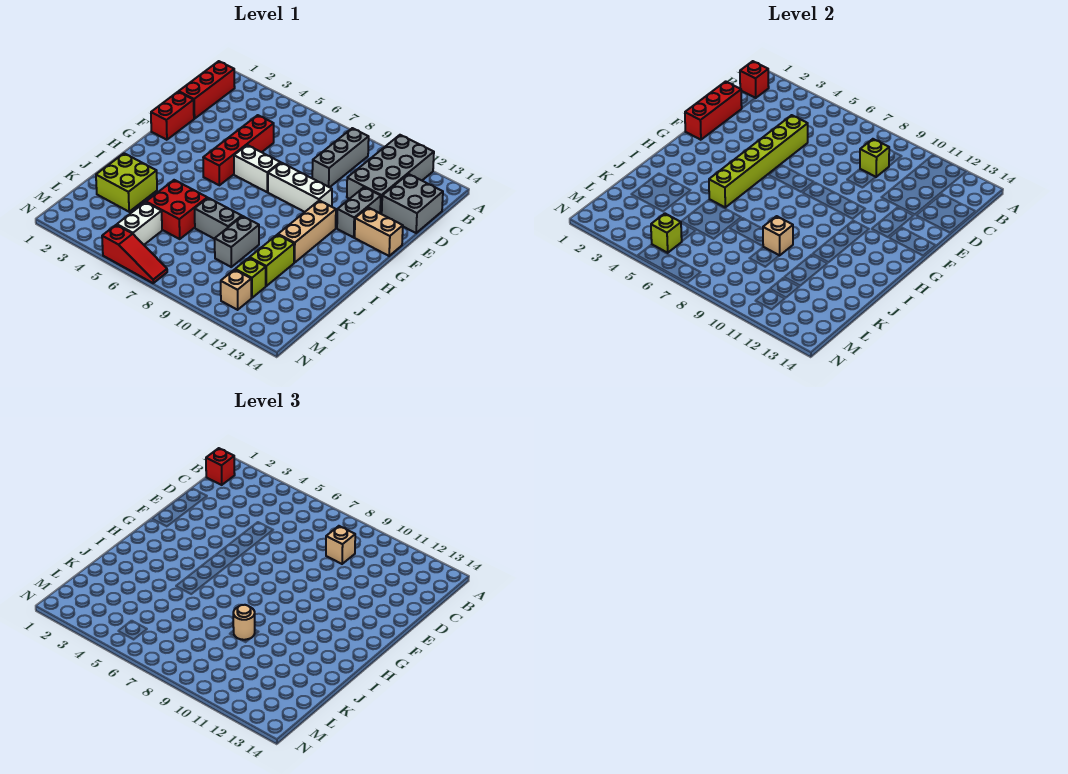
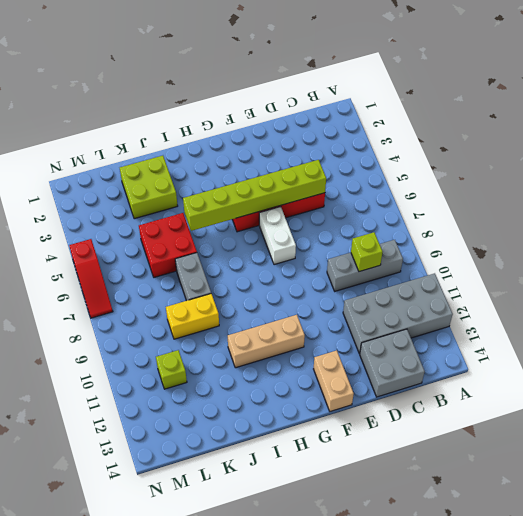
yellow 1x2 brick [166,294,219,339] -> grey 1x2 brick [215,216,259,267]
none -> red 1x3 brick [179,61,235,119]
none -> red 1x2 brick [151,92,194,140]
none -> grey 1x2 brick [337,187,381,237]

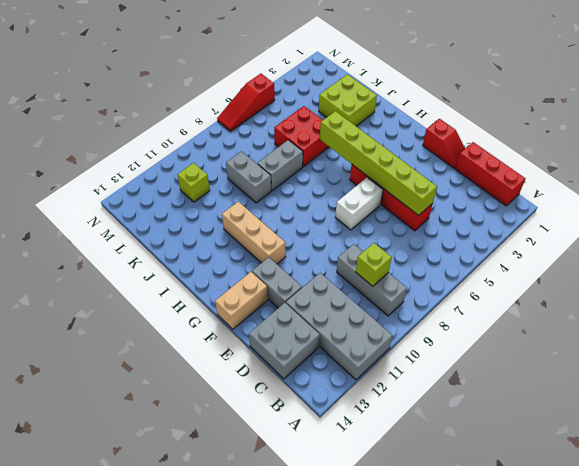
red 1x2 slope [423,119,465,169] -> red 1x2 brick [151,92,194,140]
none -> white 1x3 brick [268,163,332,212]
none -> lime 1x2 brick [250,235,294,286]
none -> white 1x2 brick [117,202,162,245]

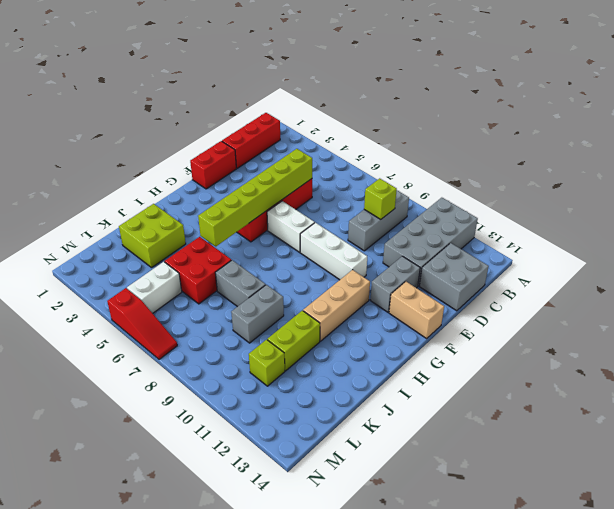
none -> tan 1x1 brick [221,270,251,310]
none -> red 1x1 brick [740,61,769,98]
none -> red 1x3 brick [685,81,742,140]

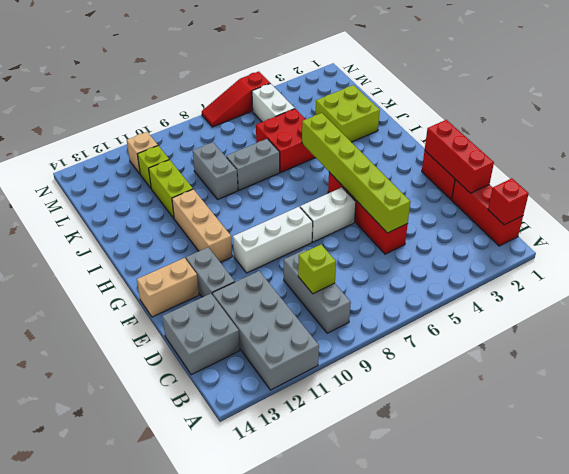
none -> tan 1x1 brick [763,216,793,256]
none -> lime 1x1 brick [651,214,682,253]
none -> red 1x1 brick [206,448,235,485]

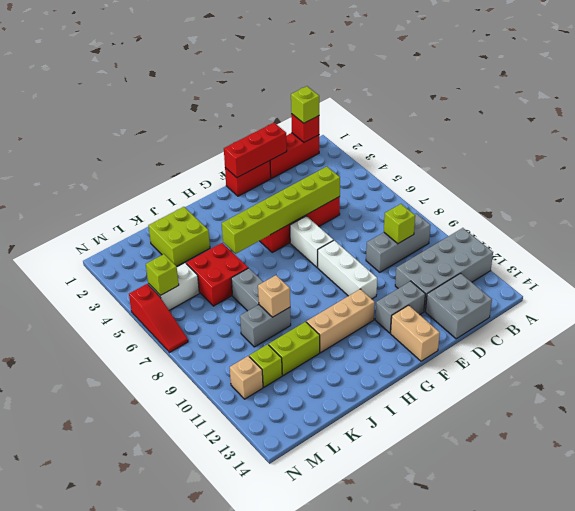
lime 1x1 brick [291,86,319,123] -> red 1x1 brick [206,448,235,485]
none -> tan 1x1 brick [326,526,355,564]
none -> tan 1x1 round brick [233,605,255,640]

